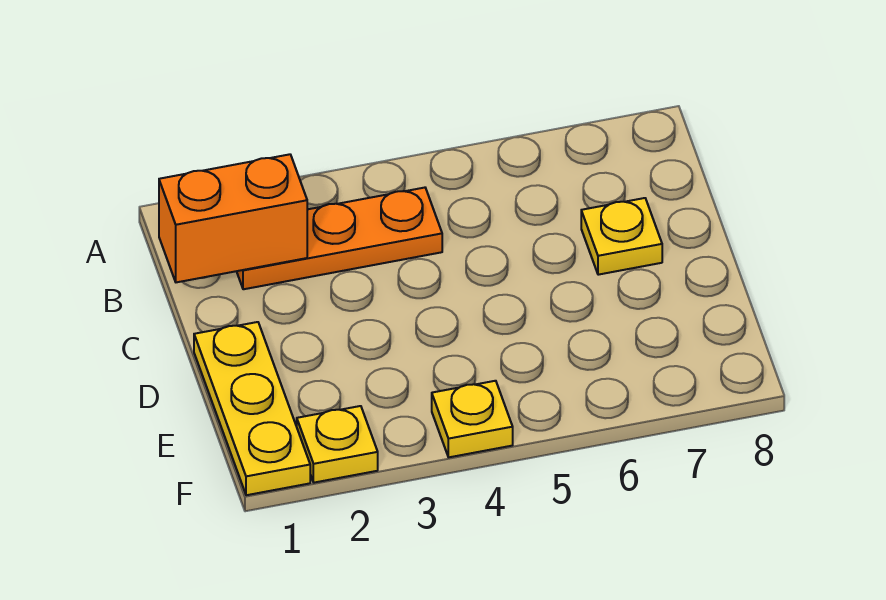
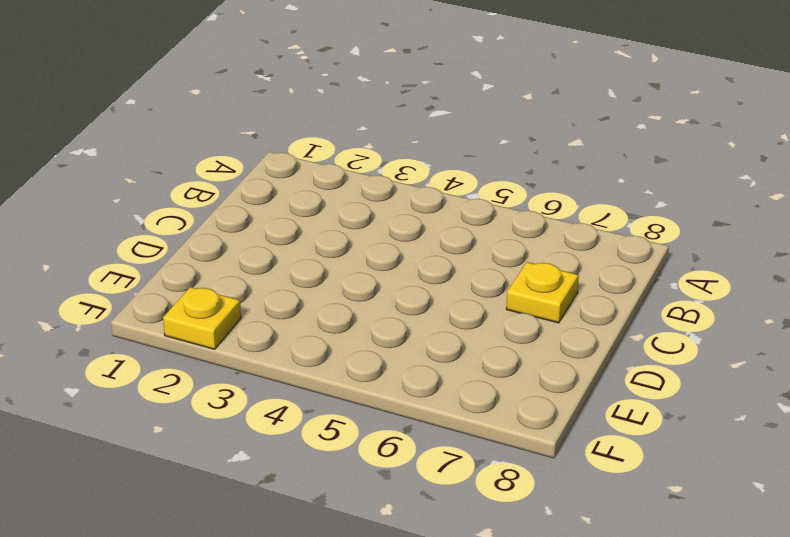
none -> orange 1x3 plate [237,188,442,289]
none -> yellow 1x3 plate [194,322,310,495]

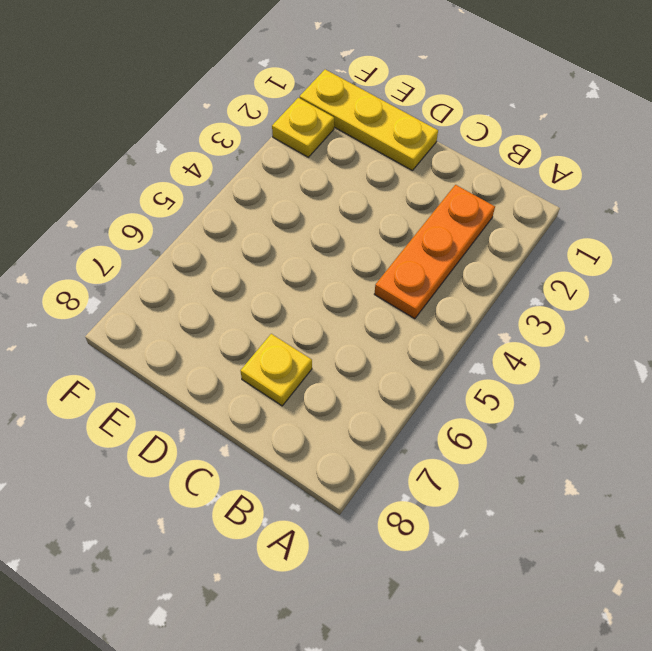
none -> yellow 1x1 plate [432,381,513,457]
none -> orange 1x2 brick [159,154,307,282]

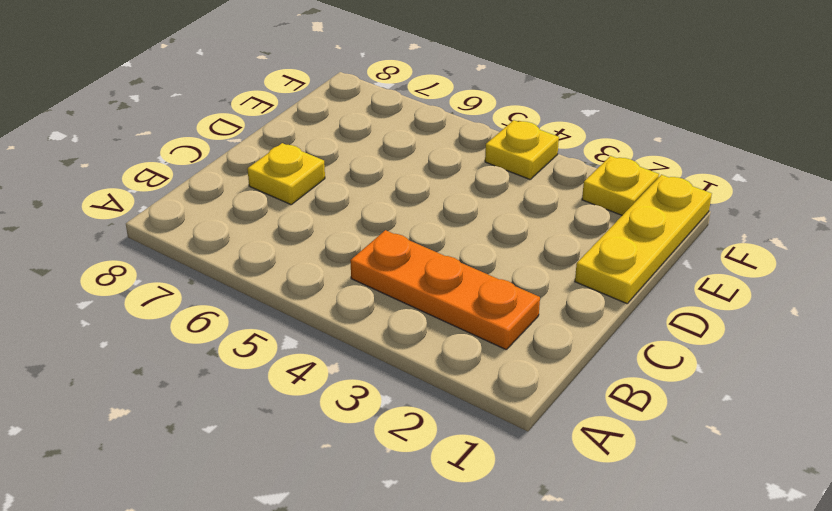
none -> orange 1x2 brick [159,154,307,282]

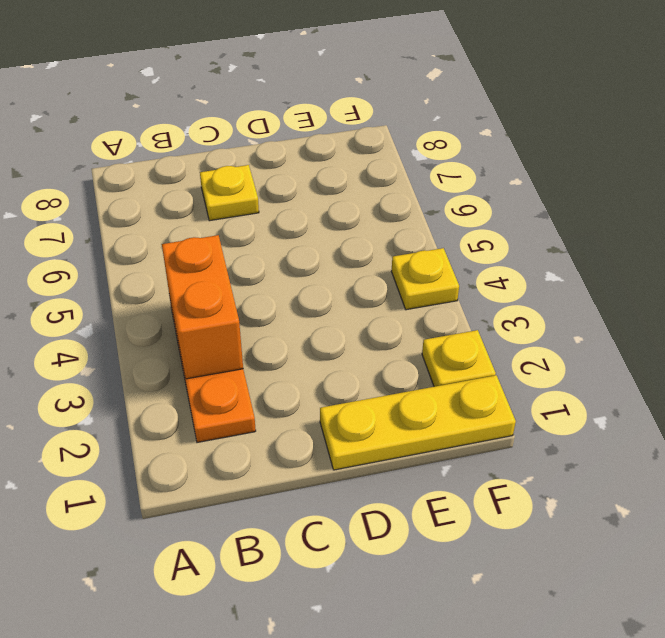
orange 1x2 brick [162,235,243,379] -> orange 1x2 brick moved to [159,154,307,282]

